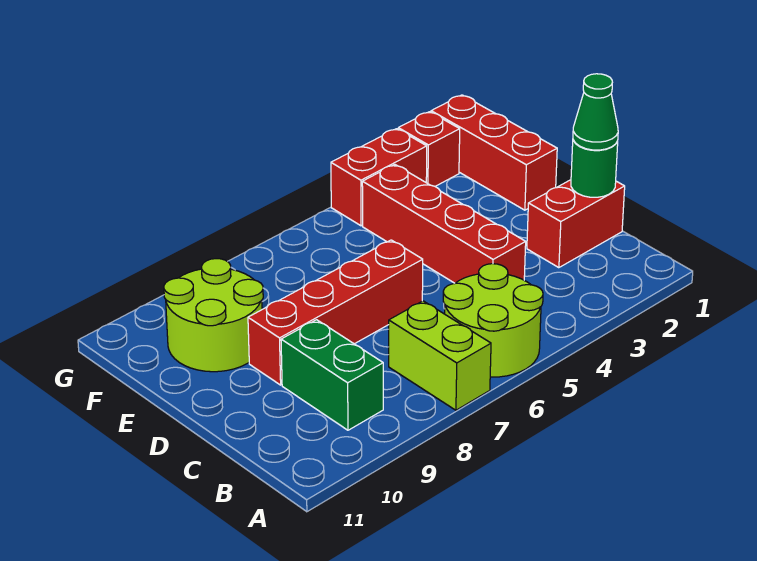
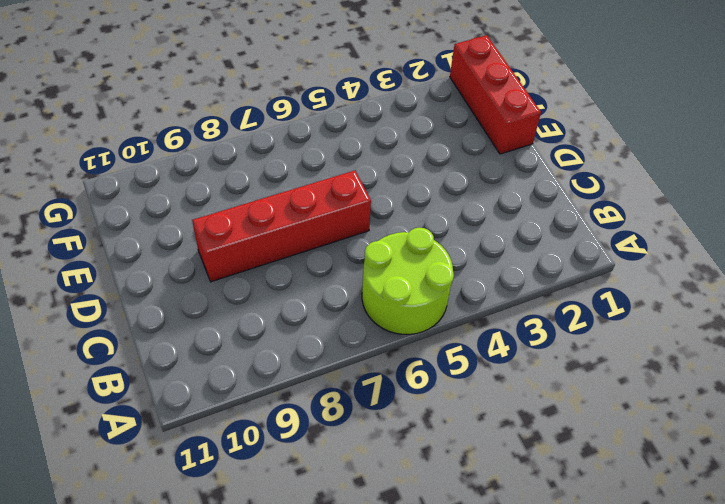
none -> lime 1x2 brick [389,301,491,410]
none -> green 1x2 brick [281,320,383,430]
none -> red 1x2 brick [527,180,625,268]

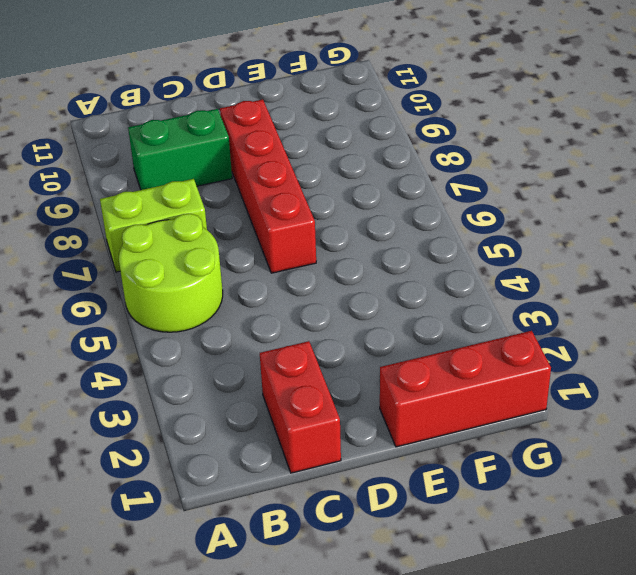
none -> red 1x4 brick [362,165,526,283]
none -> lime 2x2 round brick [164,259,263,372]
none -> red 1x1 brick [398,112,460,186]

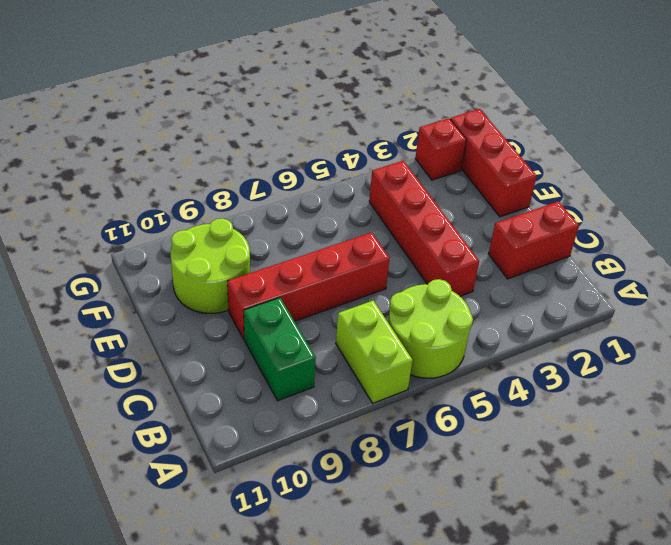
none -> red 1x2 brick [331,129,427,226]
none -> green 1x1 round brick [571,140,618,197]
none -> green 1x1 cone [573,74,618,150]

